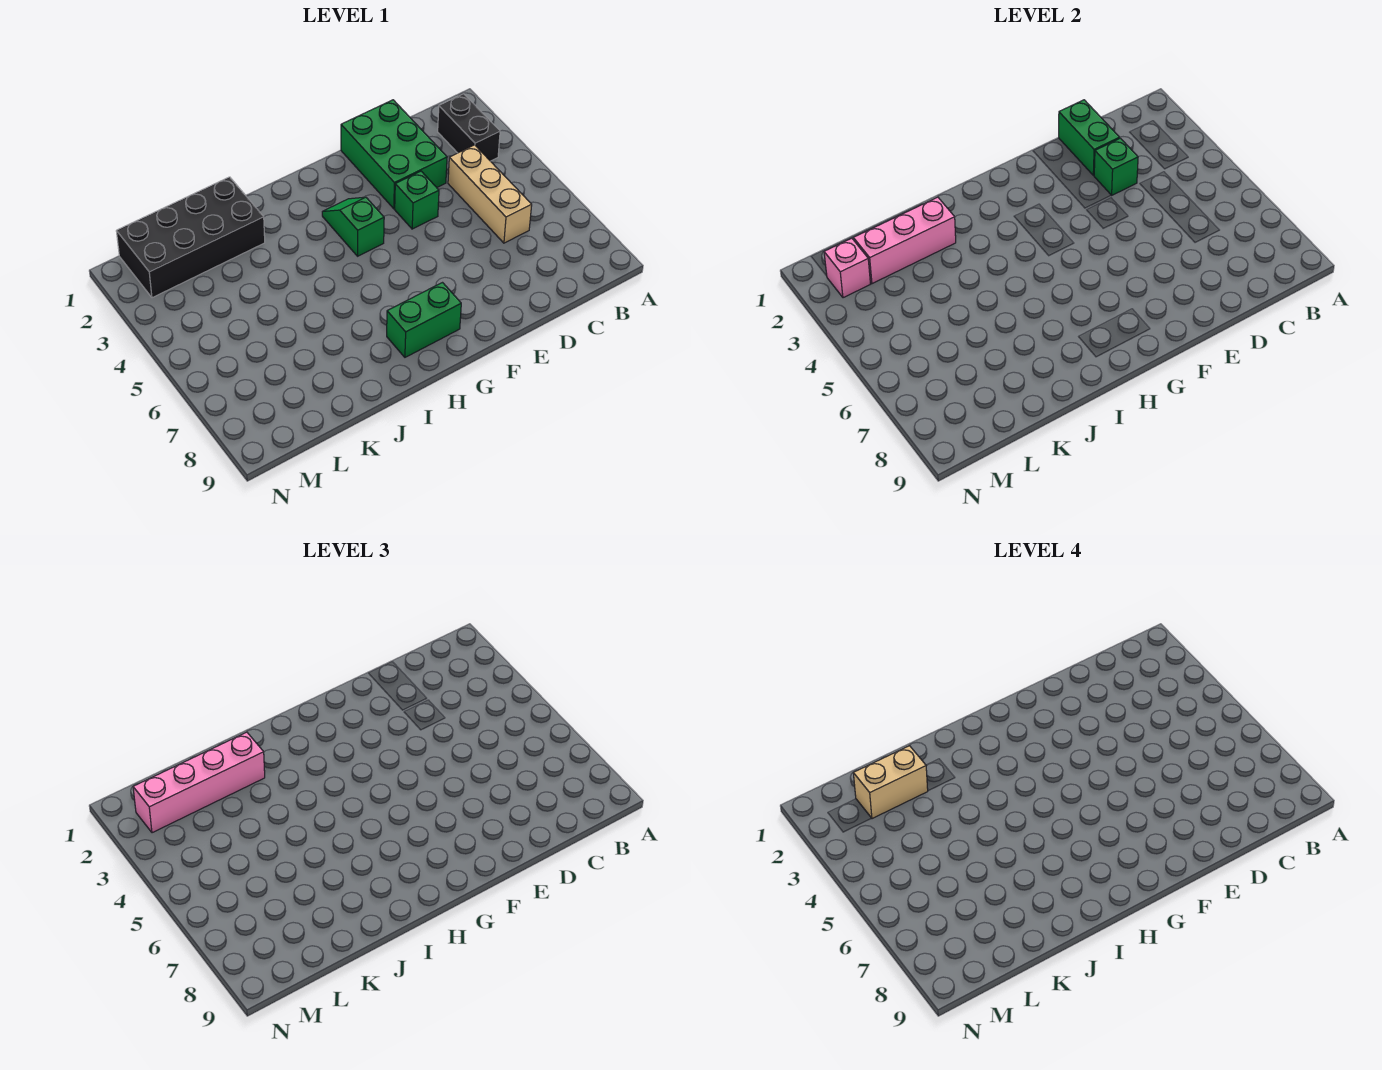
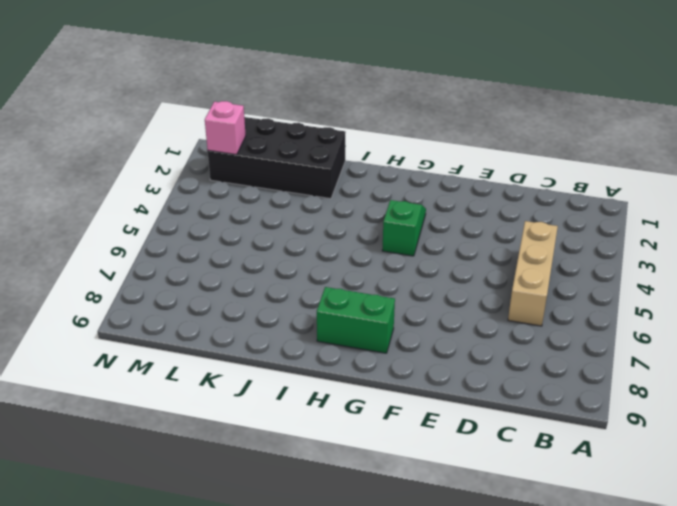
none -> black 1x2 brick [438,94,500,161]
none -> green 2x3 brick [341,100,447,209]
none -> green 1x1 brick [395,171,439,229]

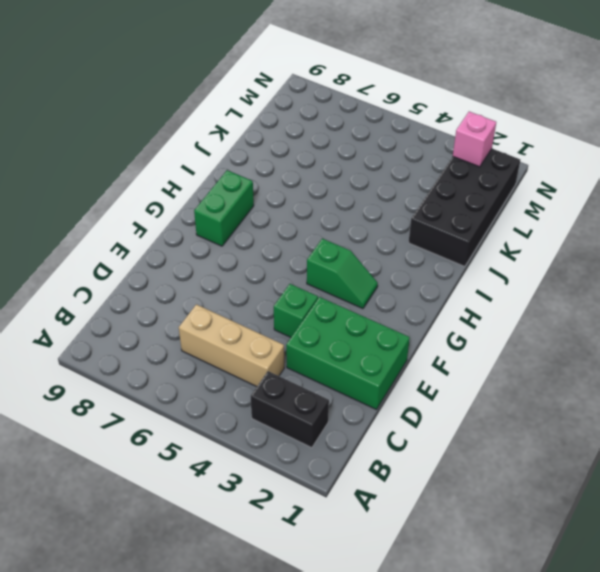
none -> green 1x2 brick [1059,100,1120,175]
none -> green 1x1 brick [1094,138,1138,195]
none -> pink 1x3 brick [853,197,956,284]

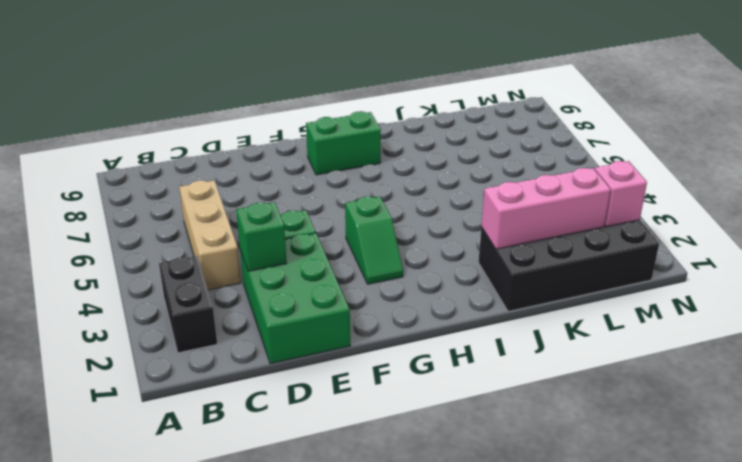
none -> green 1x2 brick [1059,100,1120,175]
none -> pink 1x4 brick [133,732,265,833]
none -> tan 1x2 brick [853,746,928,819]

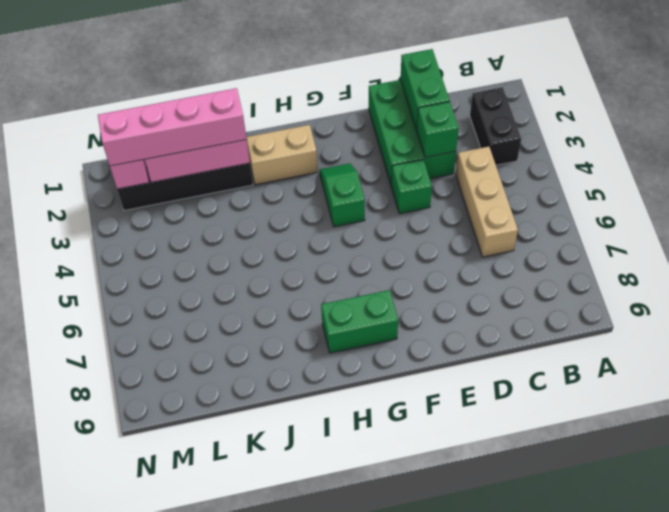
tan 1x2 brick [246,125,318,185] -> tan 1x2 brick moved to [853,746,928,819]

